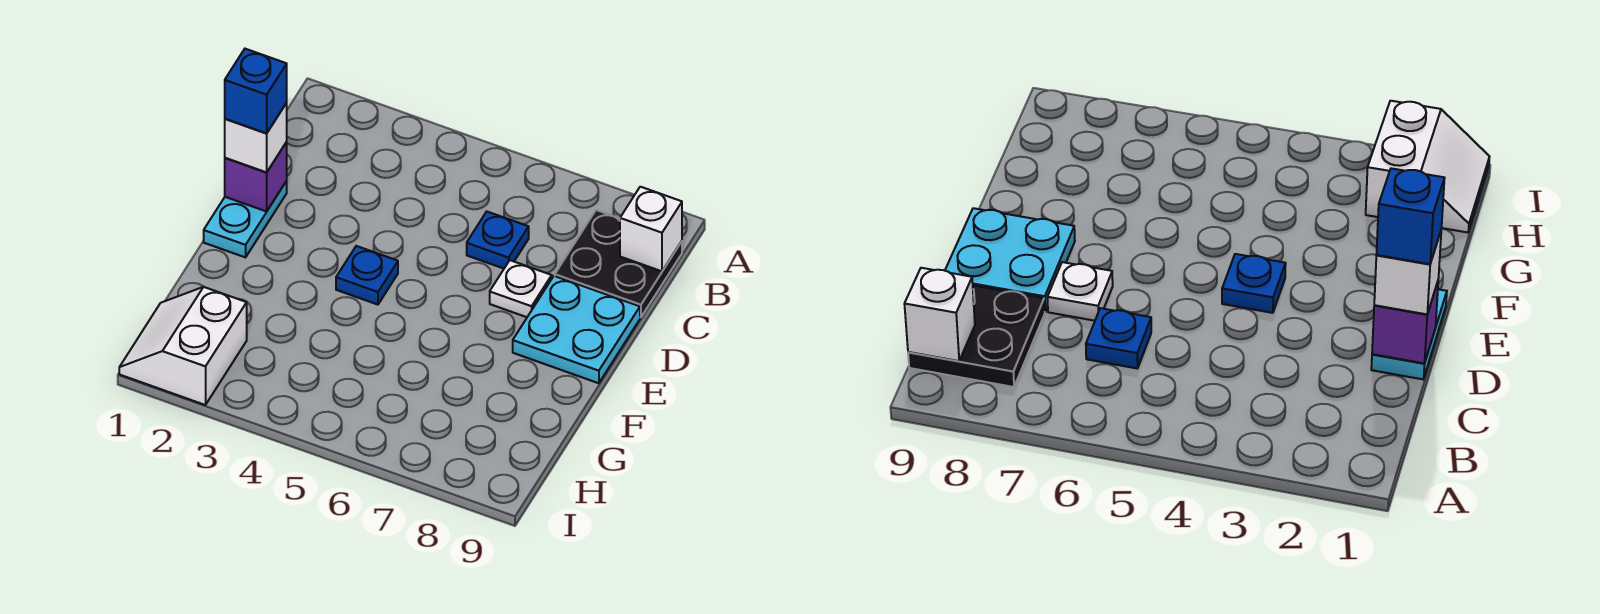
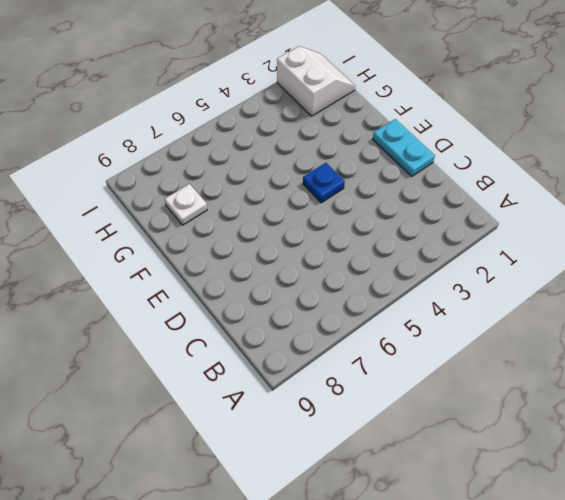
white 1x1 plate [165,184,207,225] -> white 1x1 plate moved to [490,260,552,317]
none -> black 2x2 plate [555,210,682,317]
none -> blue 1x1 plate [467,212,529,269]

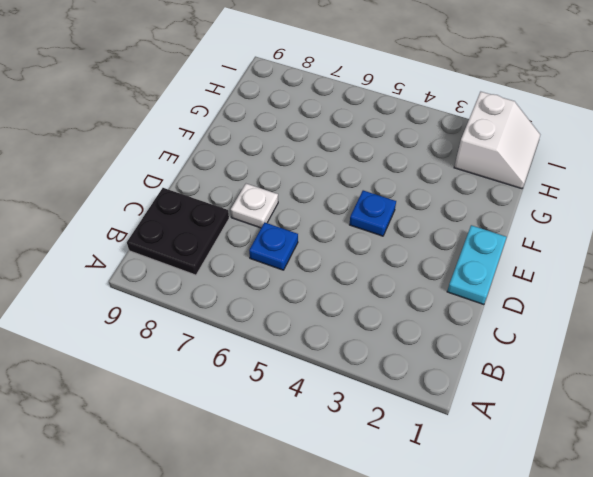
none -> cyan 2x2 plate [513,276,640,383]
none -> white 1x1 brick [620,187,682,271]

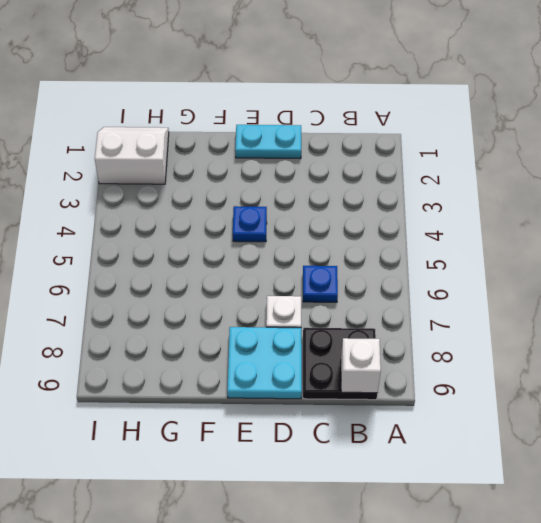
none -> purple 1x1 brick [225,142,287,211]
none -> white 1x1 brick [225,103,287,172]

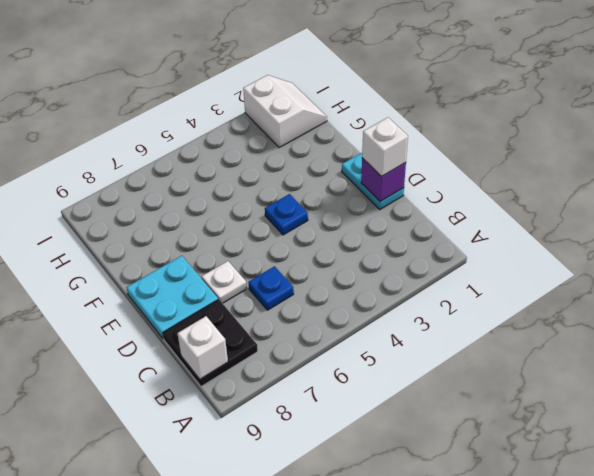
none -> blue 1x1 brick [225,49,287,133]

